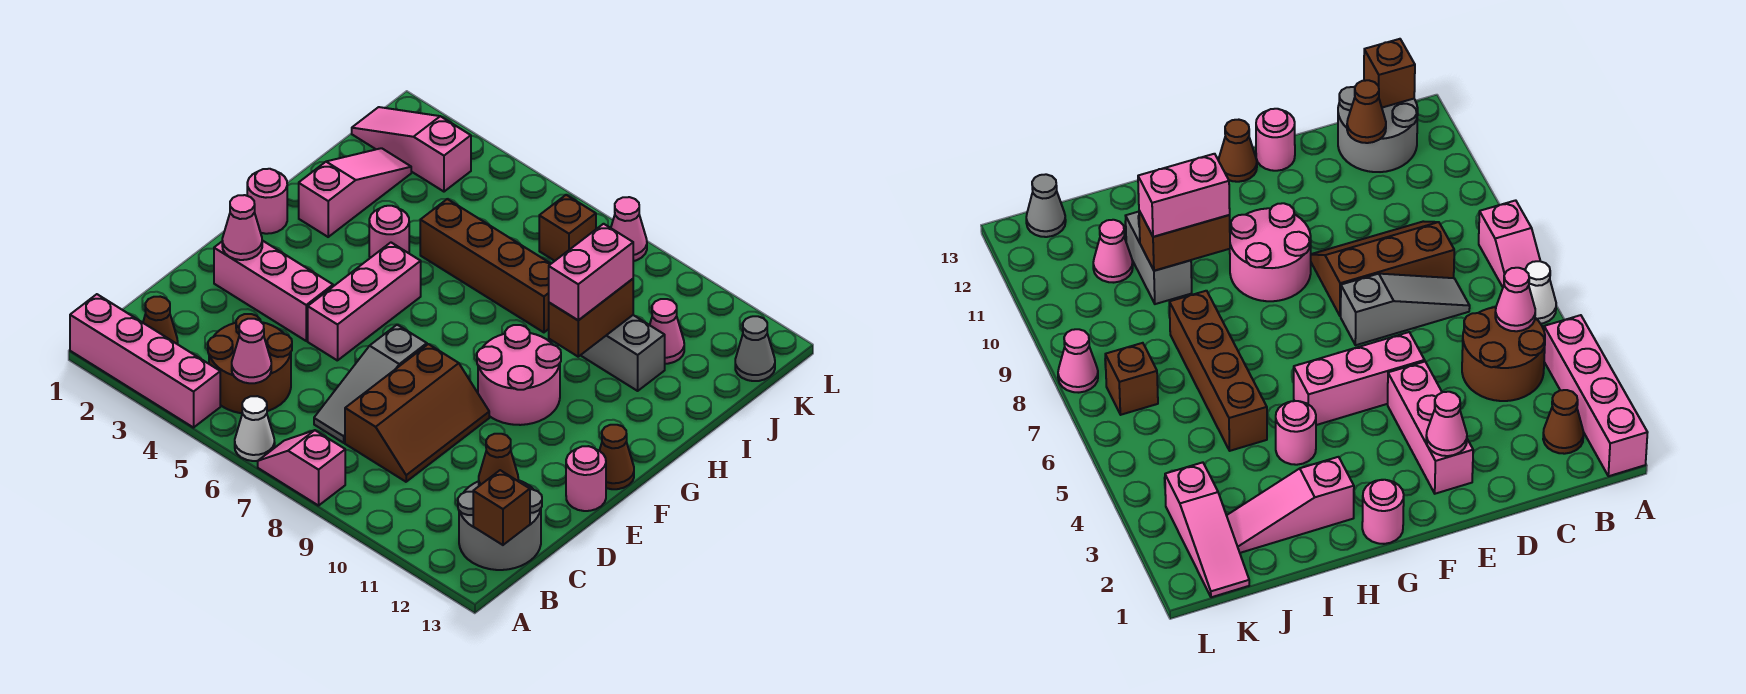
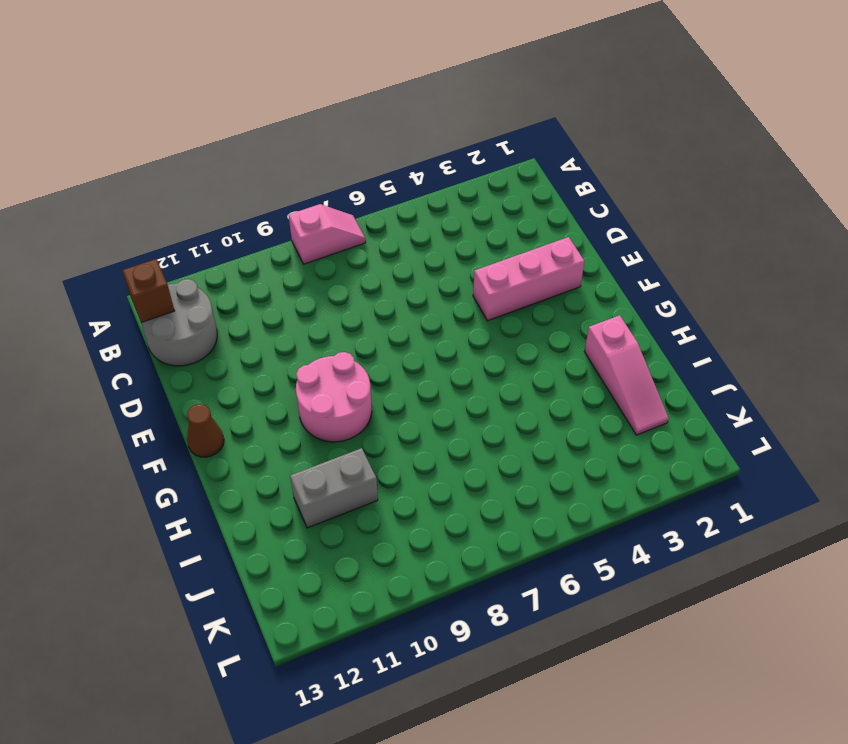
none -> pink 1x4 brick [70,294,220,428]
none -> white 1x1 cone [235,396,275,461]
none -> brown 1x1 cone [143,297,178,344]

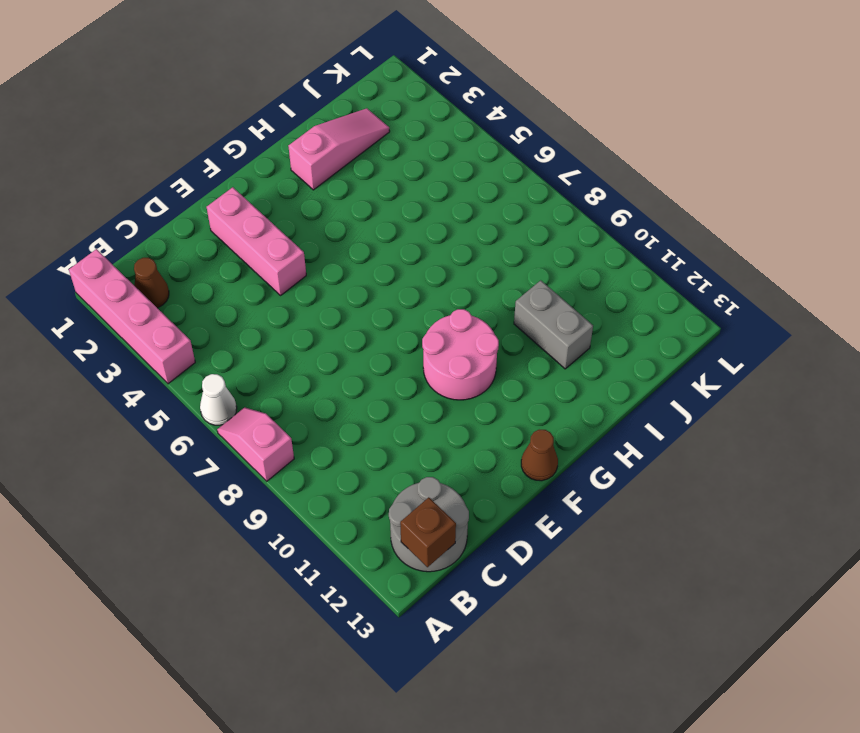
none -> brown 2x2 round brick [208,314,292,413]
none -> grey 1x3 slope [314,325,427,443]
none -> brown 2x3 slope [345,344,489,482]

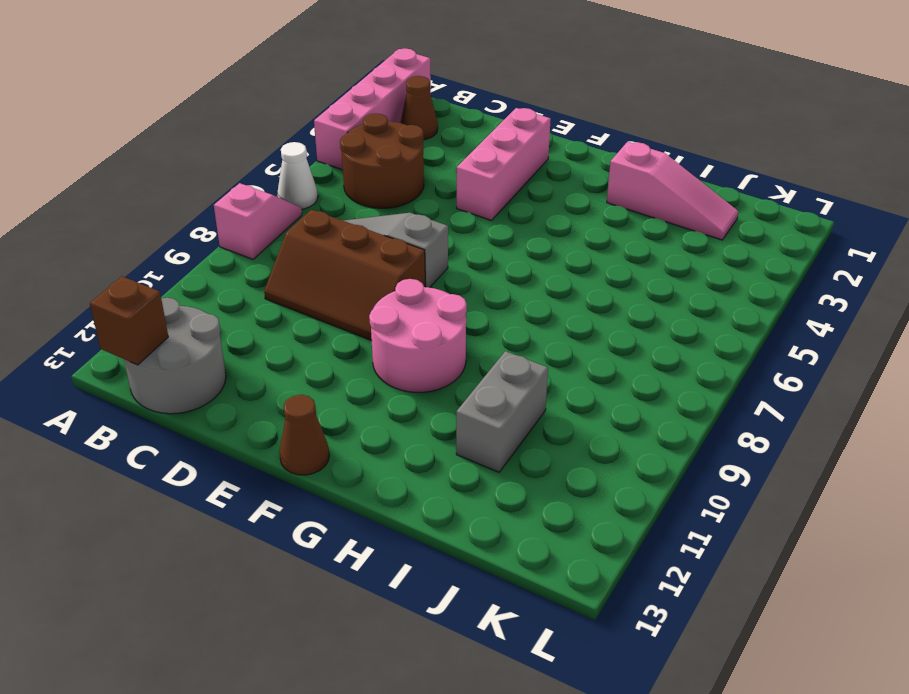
none -> pink 1x3 brick [308,243,421,361]
none -> pink 1x1 round brick [566,446,606,511]
none -> pink 1x1 round brick [247,169,287,234]

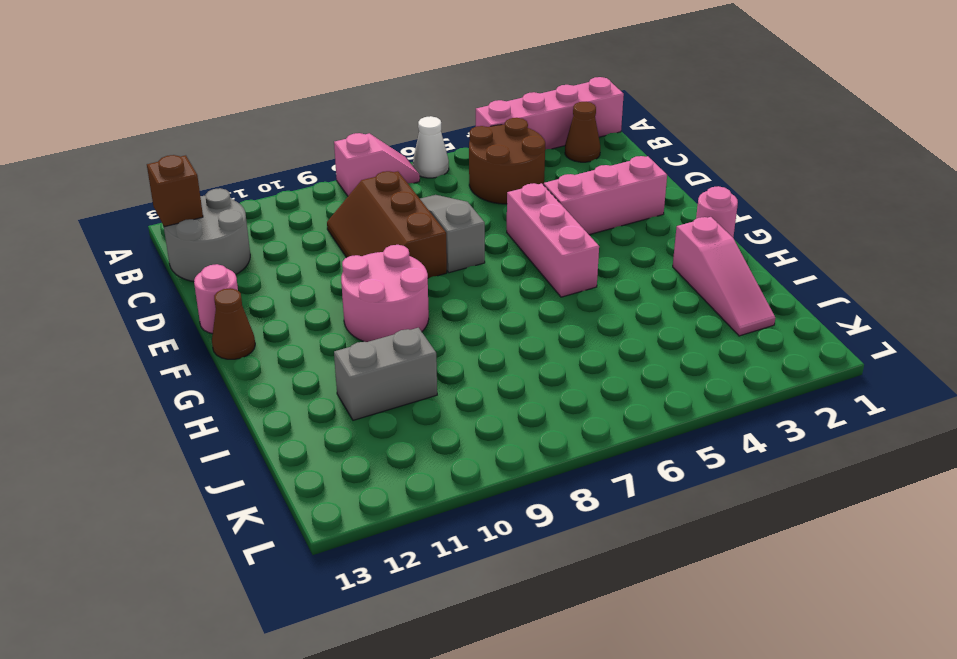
none -> pink 1x1 round brick [369,206,409,258]
none -> brown 1x4 brick [420,199,551,332]
none -> pink 1x1 cone [650,299,684,364]

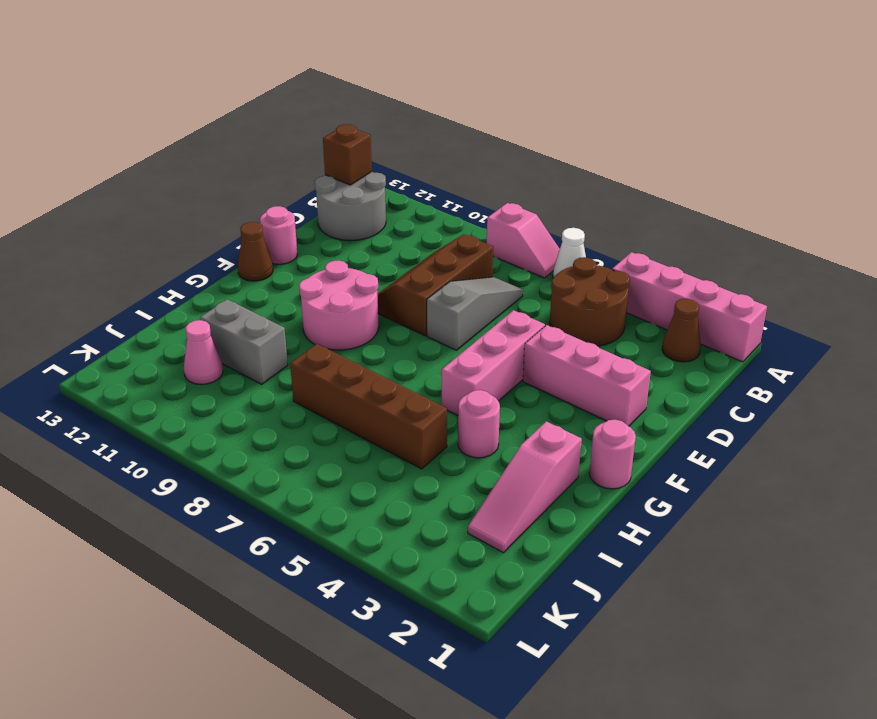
none -> pink 1x3 slope [352,107,471,192]
none -> brown 1x1 brick [539,195,596,261]
none -> grey 1x1 cone [735,316,775,381]

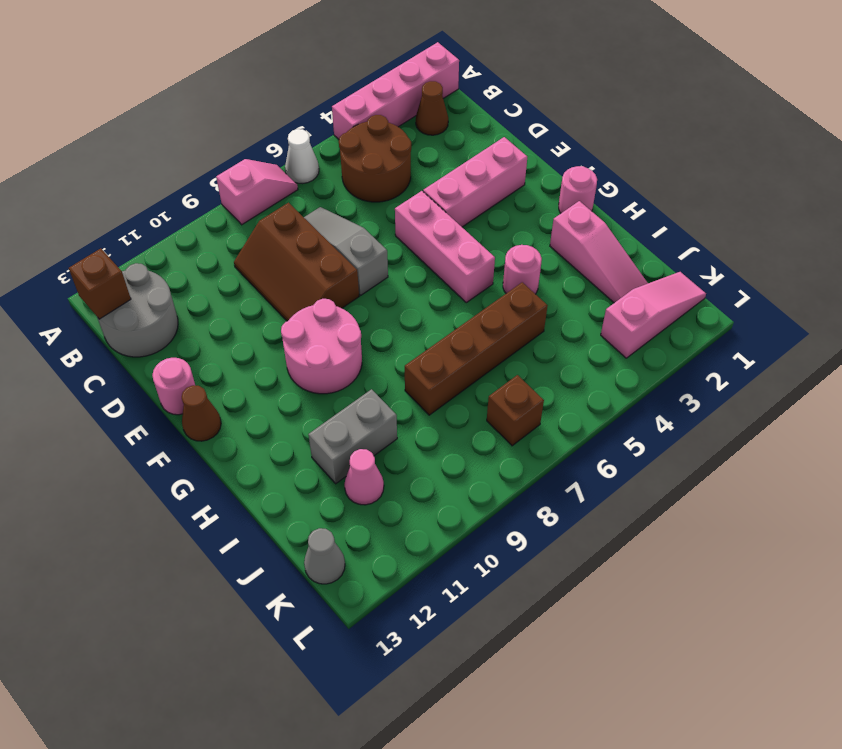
none -> pink 1x1 cone [611,197,647,261]
none -> pink 1x1 cone [232,319,271,383]
none -> brown 1x1 cone [479,434,518,486]

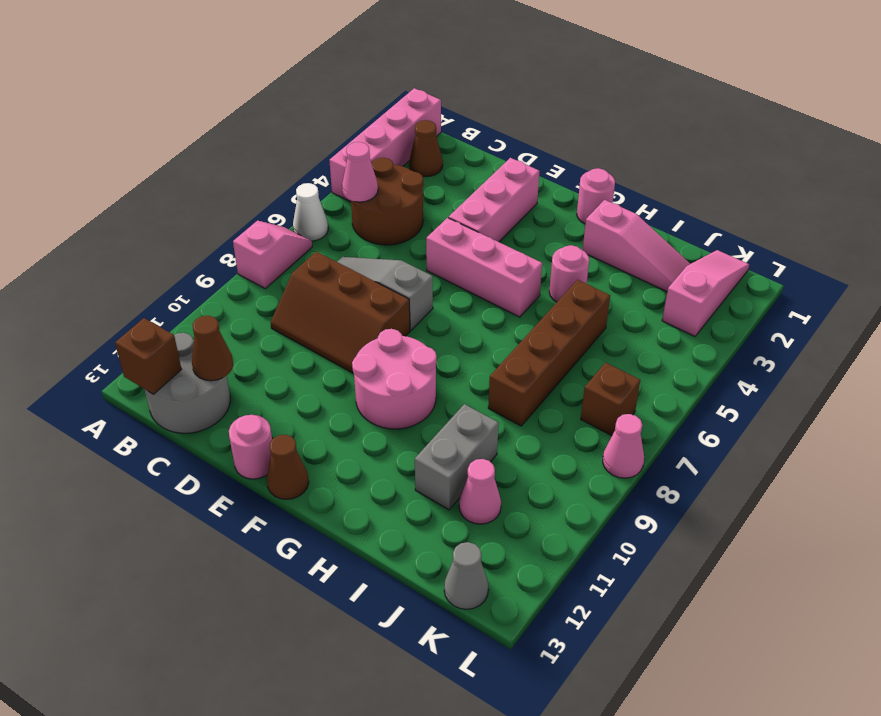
none -> pink 1x1 cone [222,195,262,260]
none -> brown 1x2 brick [549,279,633,357]
none -> pink 1x2 brick [549,224,633,320]

